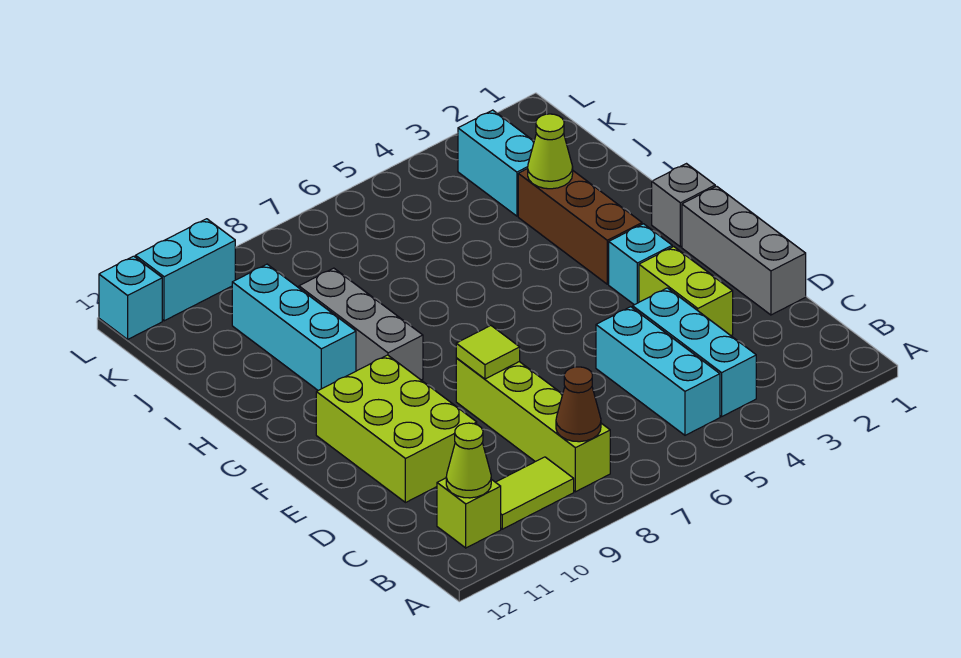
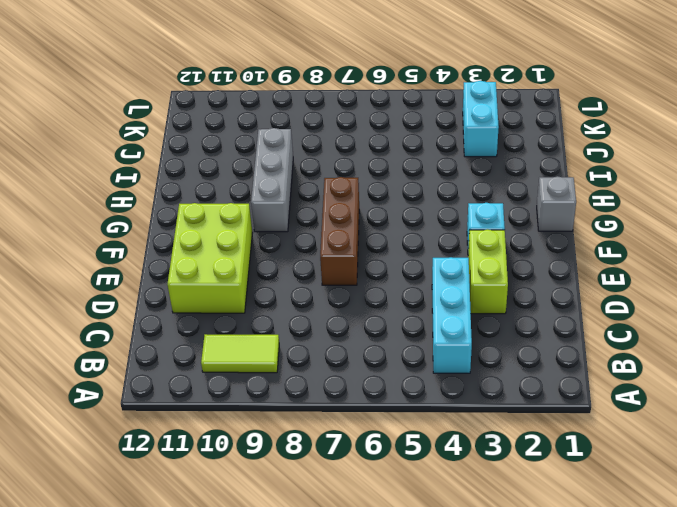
brown 1x3 brick [320,177,359,285] -> brown 1x3 brick moved to [518,169,642,284]
none -> cyan 1x3 brick [596,307,720,435]
none -> lime 1x4 brick [456,358,610,492]
none -> lime 1x1 brick [437,478,501,548]

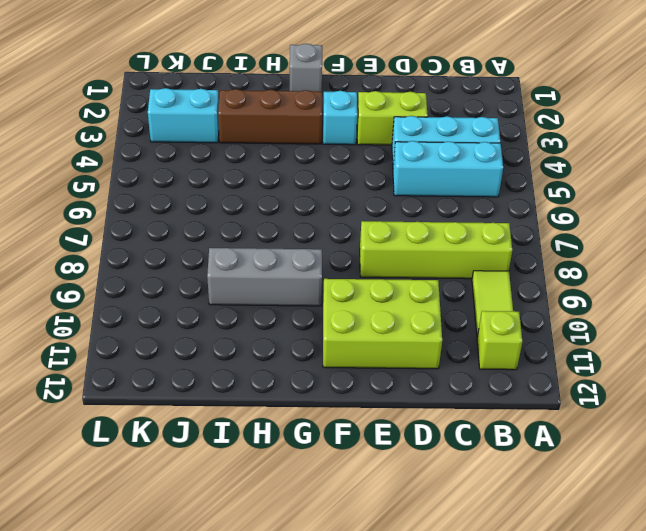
none -> grey 1x3 brick [682,186,806,315]
none -> cyan 1x3 brick [232,264,356,391]
none -> cyan 1x2 brick [135,219,235,321]

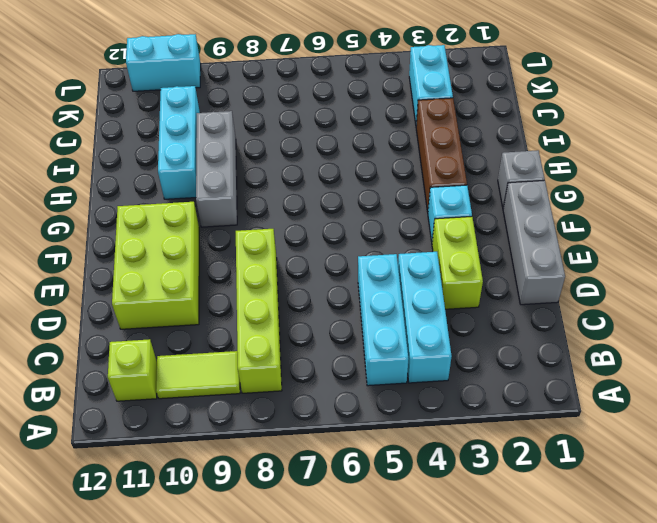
none -> cyan 1x1 brick [99,256,162,339]
none -> brown 1x1 cone [556,367,601,442]
none -> lime 1x1 cone [446,423,491,498]

